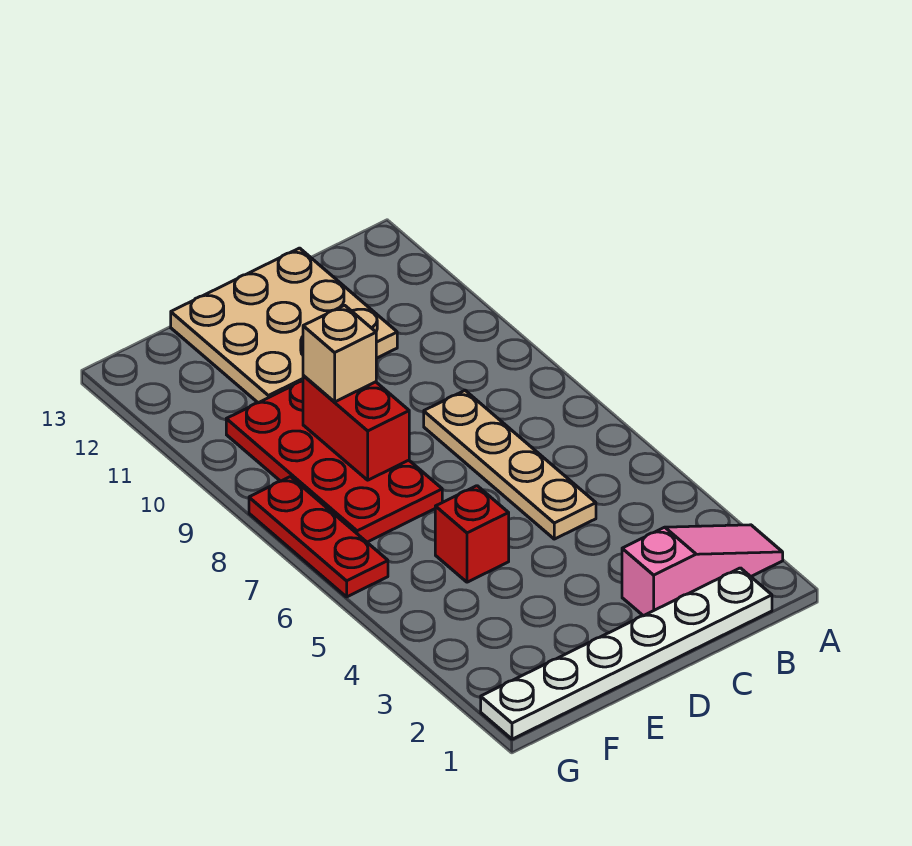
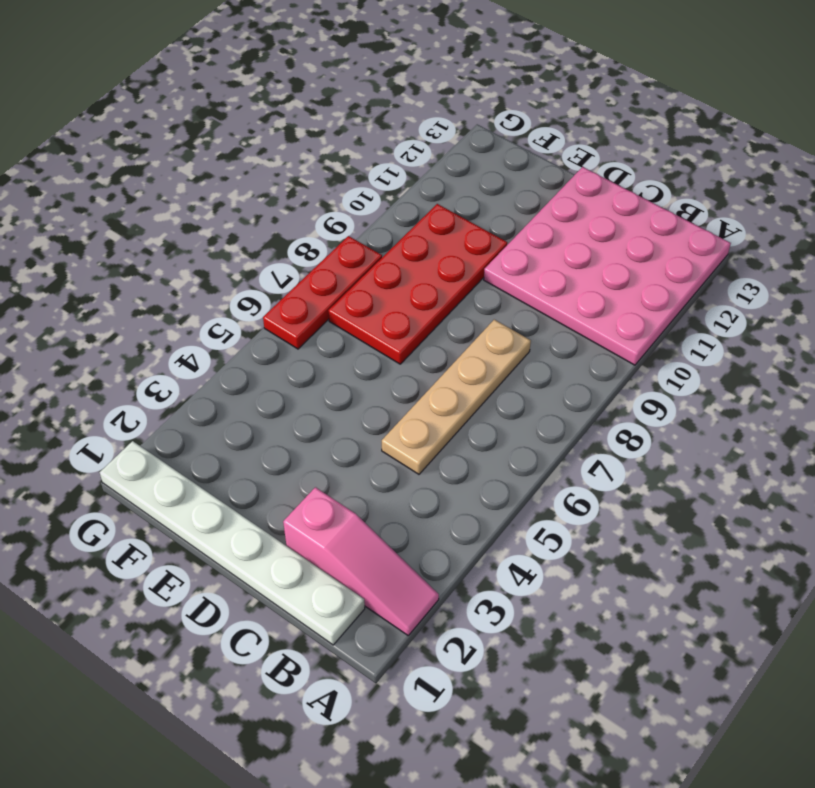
pink 4x4 plate [484,167,731,365] -> tan 3x3 plate [171,248,397,403]
none -> red 1x1 brick [435,486,509,582]
none -> red 1x2 brick [303,375,409,480]

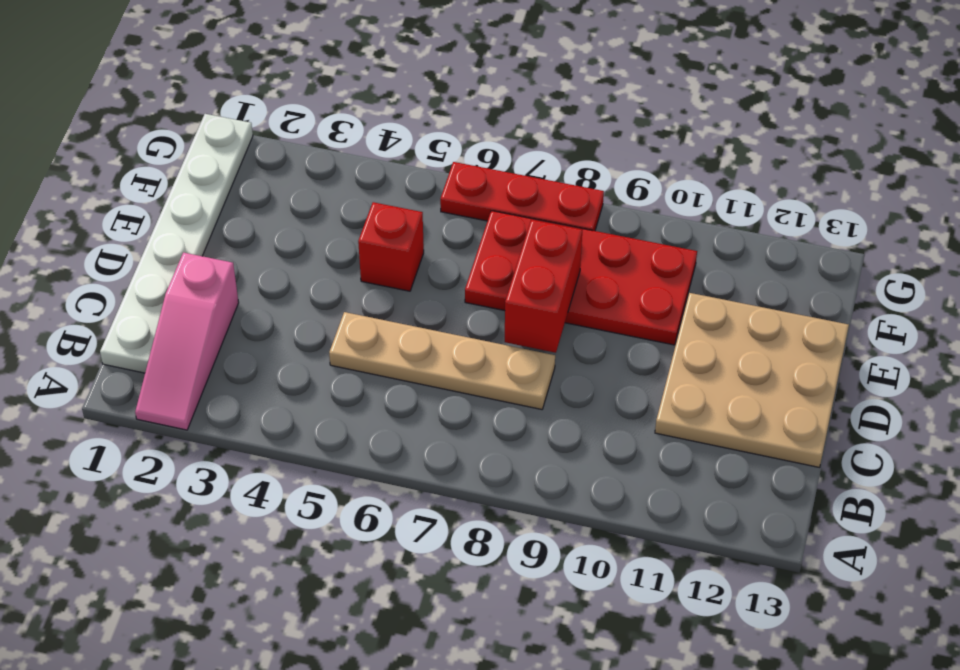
red 1x2 brick [505,219,582,353] -> red 1x2 brick turned to [303,375,409,480]
none -> tan 1x1 brick [303,305,376,402]

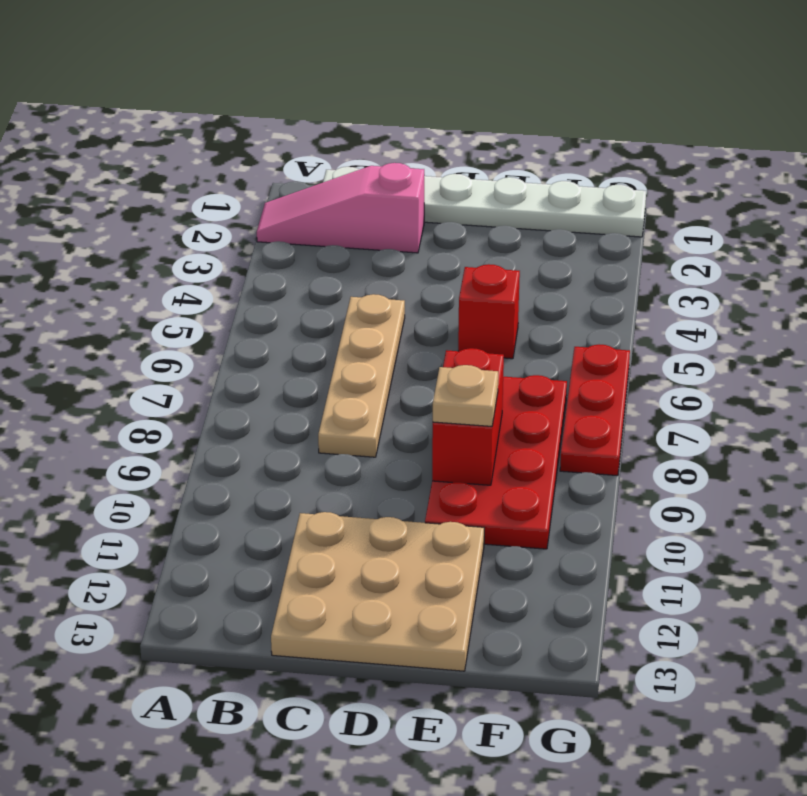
tan 1x1 plate [433,365,498,426] -> tan 1x1 brick [303,305,376,402]

